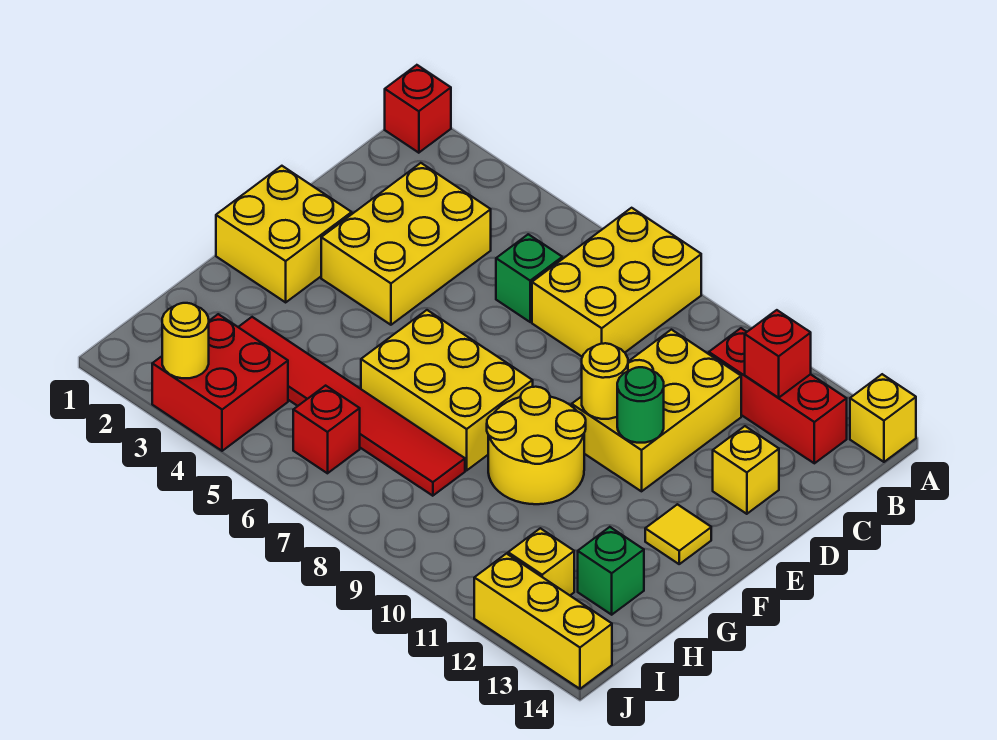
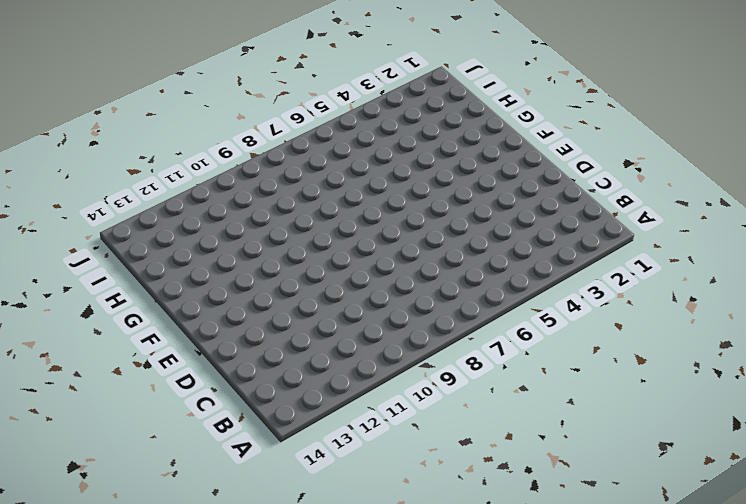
none -> red 1x1 brick [385,65,451,153]
none -> yellow 2x3 brick [532,208,701,357]
none -> yellow 1x1 brick [850,374,916,462]

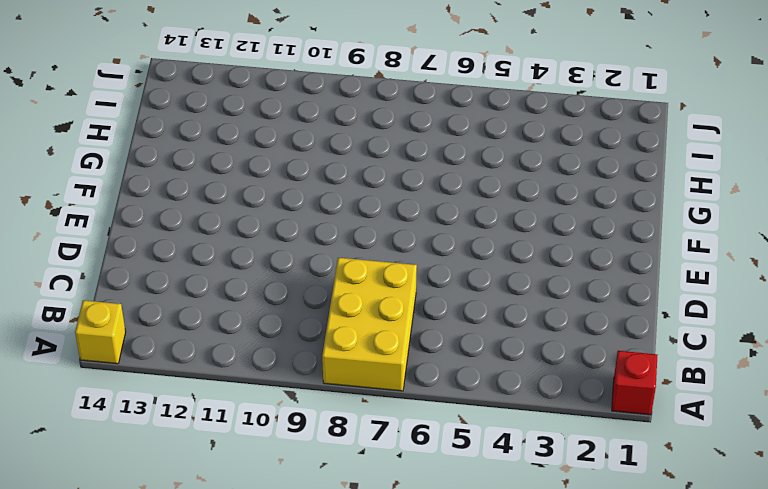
none -> red 1x3 brick [709,328,847,463]
none -> yellow 2x3 brick [321,163,491,325]
none -> green 1x1 brick [496,234,562,322]

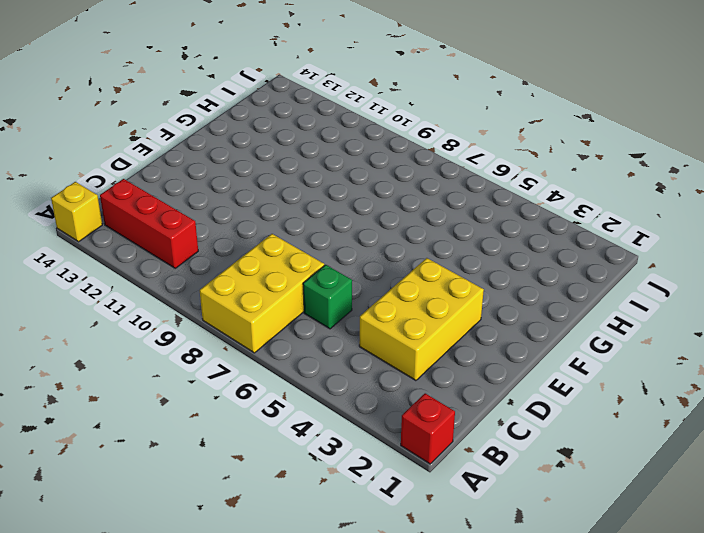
none -> yellow 2x3 brick [572,330,741,491]
none -> yellow 1x1 brick [713,426,779,514]
none -> yellow 2x2 brick [216,166,352,302]

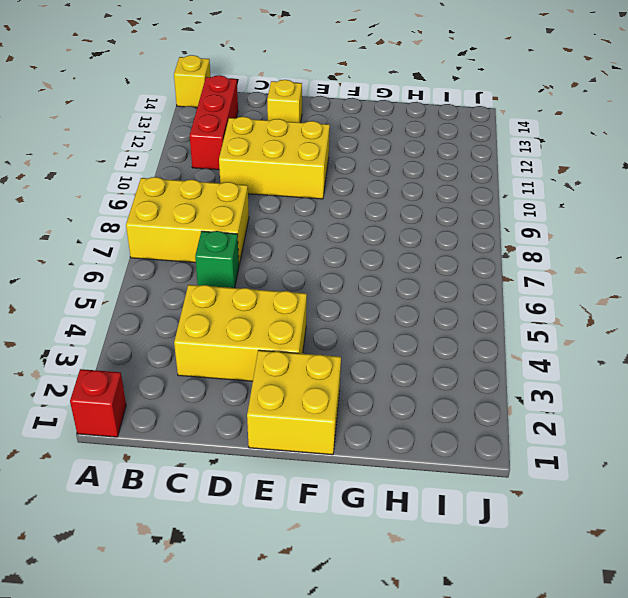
none -> yellow 2x3 brick [361,310,533,470]
none -> yellow 2x2 round brick [487,387,586,504]
none -> yellow 1x1 tile [645,504,711,564]

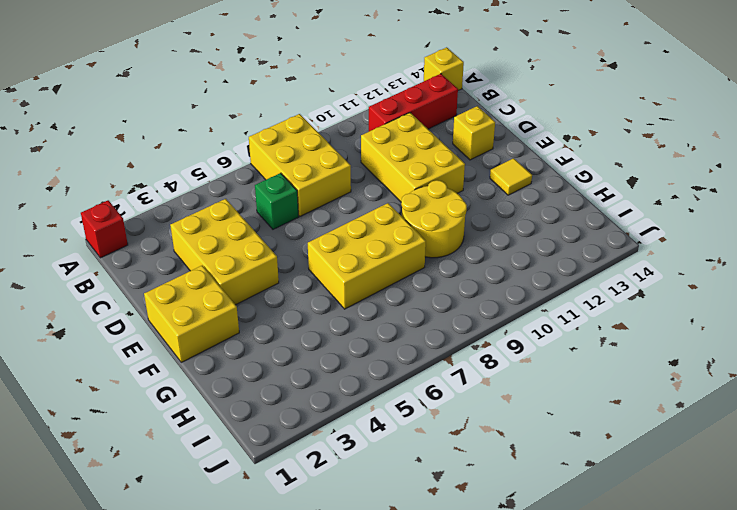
none -> red 1x6 tile [239,317,465,496]
none -> green 1x1 brick [578,527,644,615]
none -> red 2x2 brick [152,314,288,451]

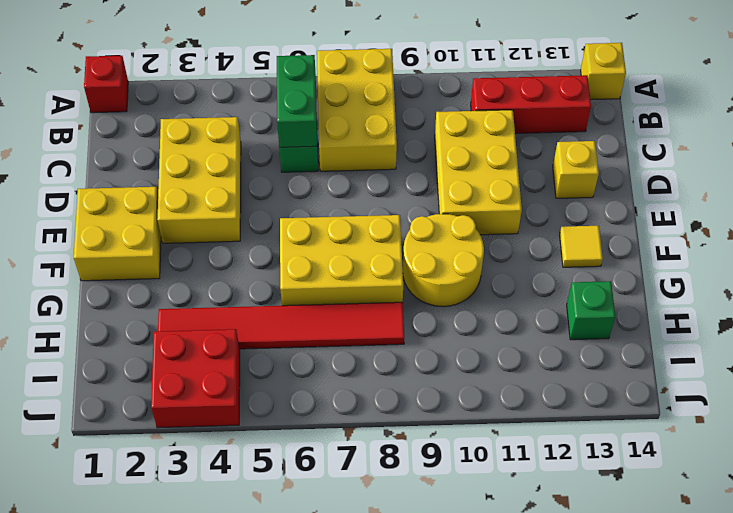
green 1x2 brick [277,55,317,147] -> none
none -> red 1x1 brick [293,386,360,473]
none -> yellow 1x1 brick [508,528,574,595]
none -> yellow 1x3 brick [474,554,612,689]

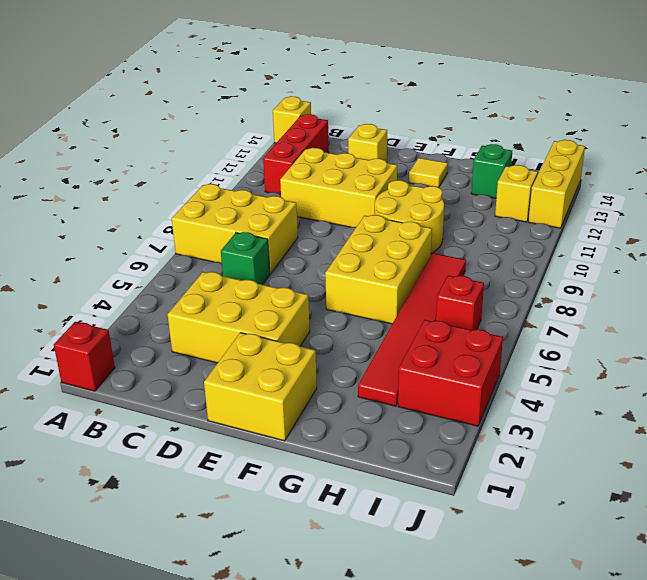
none -> red 1x1 brick [745,310,811,398]
none -> yellow 1x1 round brick [582,343,628,419]
none -> green 1x1 round brick [617,367,664,443]

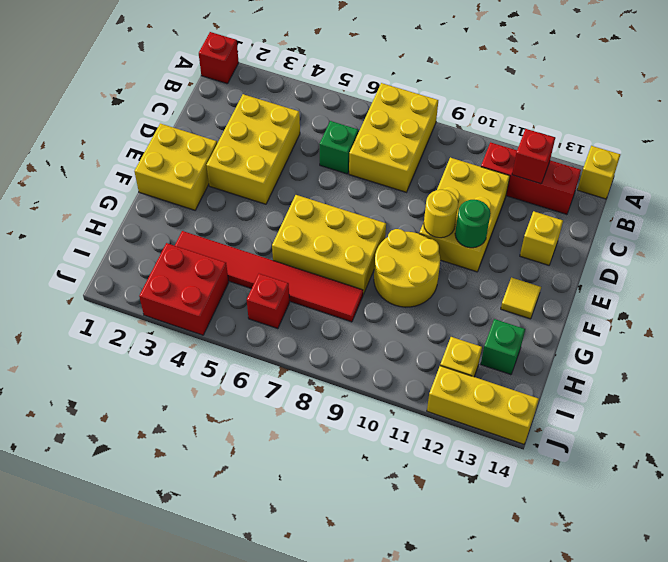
none -> yellow 1x1 round brick [162,303,209,378]

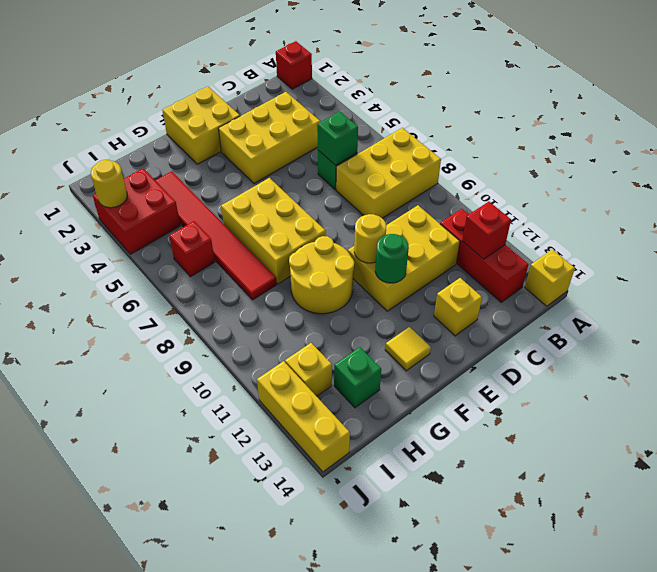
green 1x1 brick [317,111,358,165] -> none

